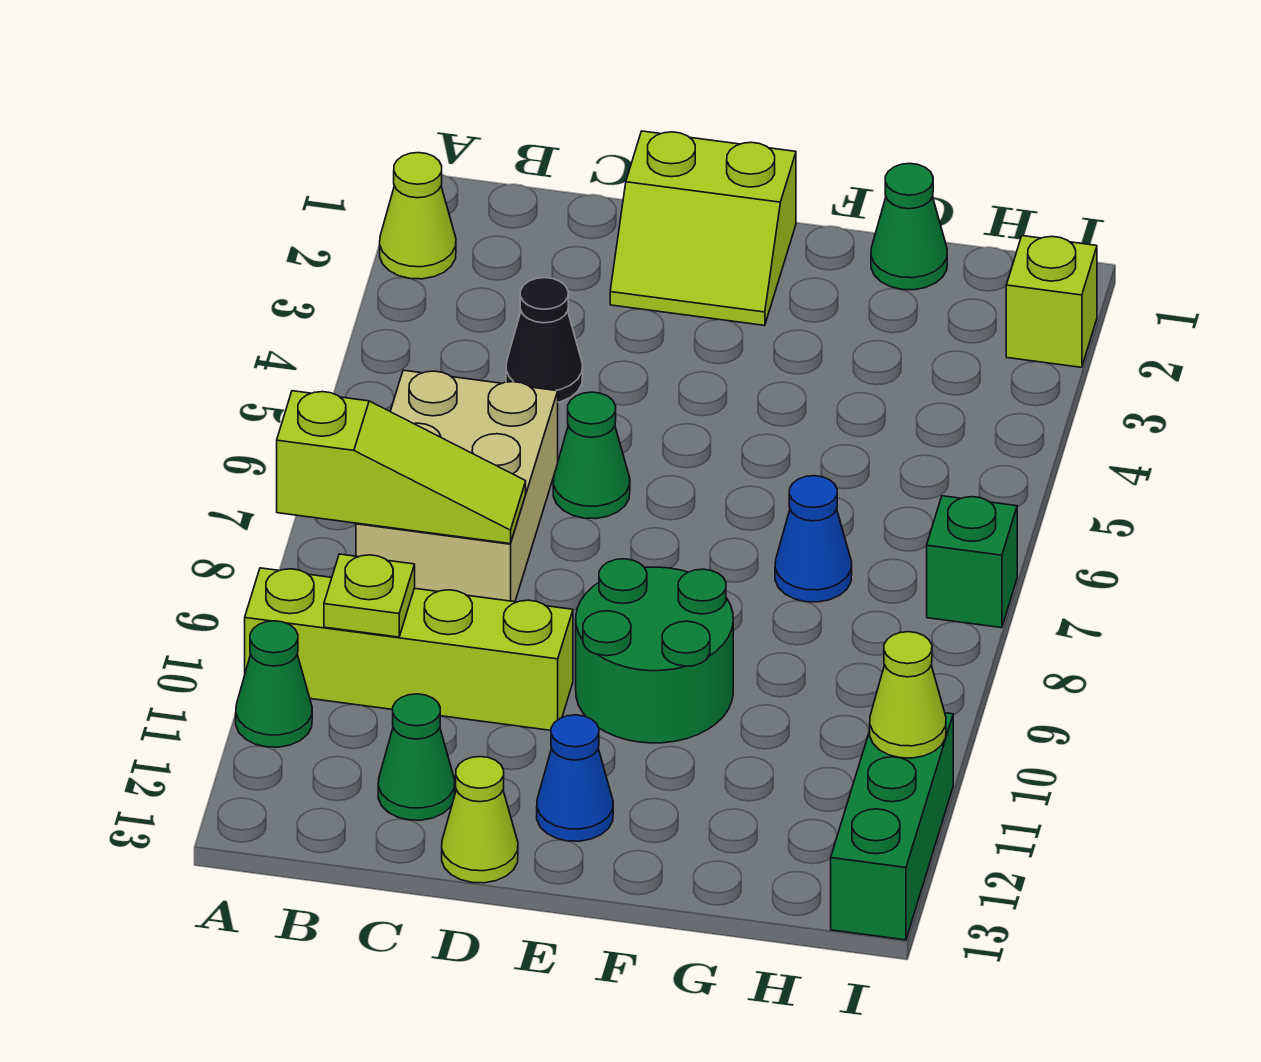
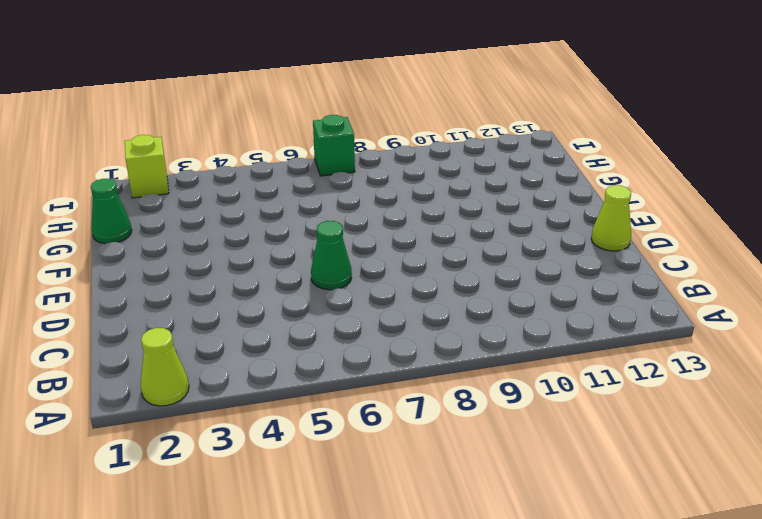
none -> lime 1x4 brick [245,568,573,730]
none -> green 1x1 cone [236,621,312,747]
none -> tan 2x3 brick [356,370,558,602]

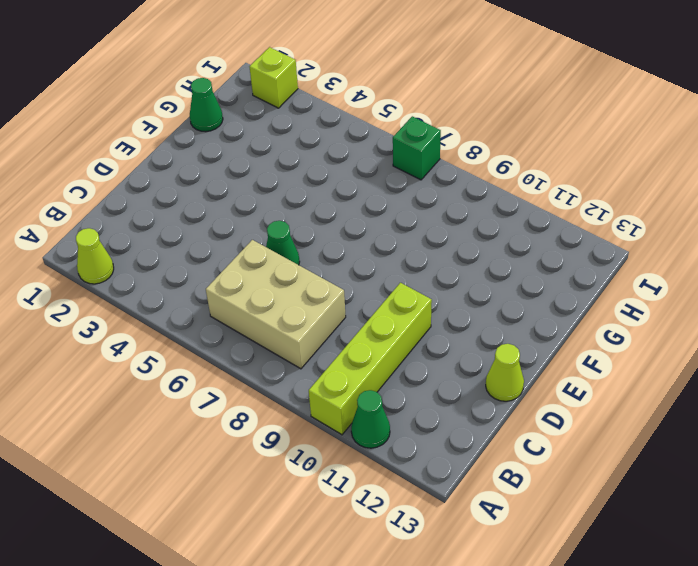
none -> black 1x1 cone [506,278,583,402]
none -> green 1x1 cone [378,694,455,820]
none -> lime 2x2 slope [610,131,796,325]

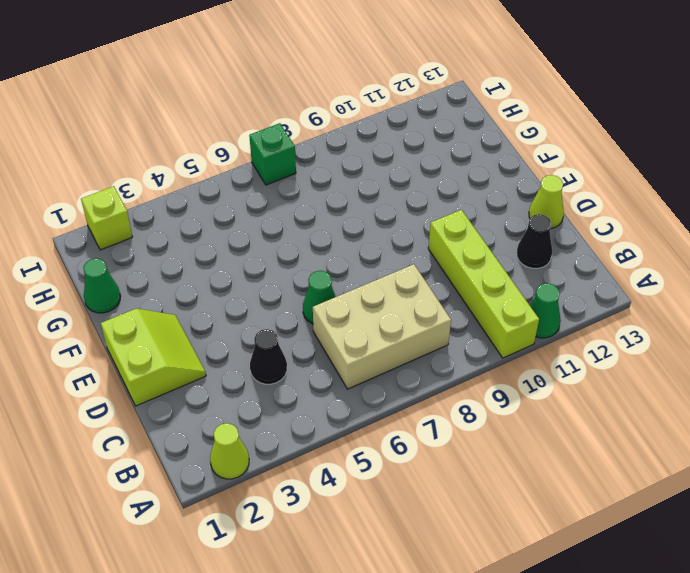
black 1x1 cone [517,214,552,268] -> green 1x1 cone [378,694,455,820]
none -> green 2x2 round brick [576,559,733,743]
none -> blue 1x1 cone [537,715,613,841]
none -> blue 1x1 cone [775,476,852,602]

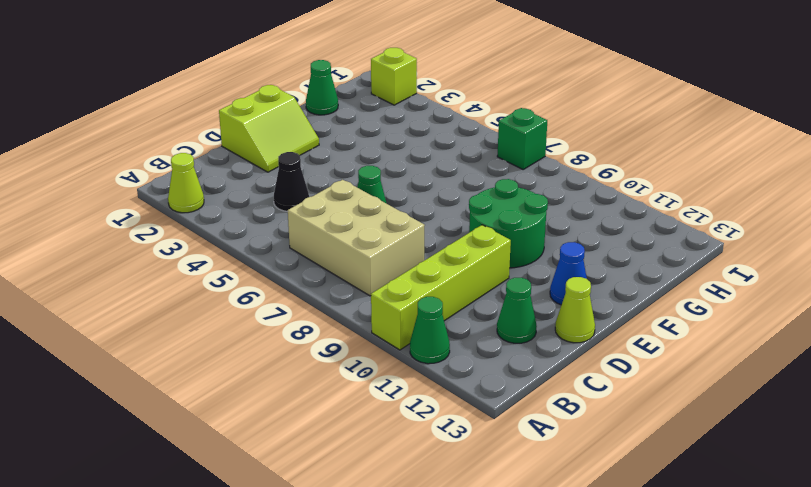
none -> blue 1x1 cone [775,476,852,602]
none -> green 1x3 brick [831,713,953,940]
none -> lime 1x3 slope [277,391,526,544]

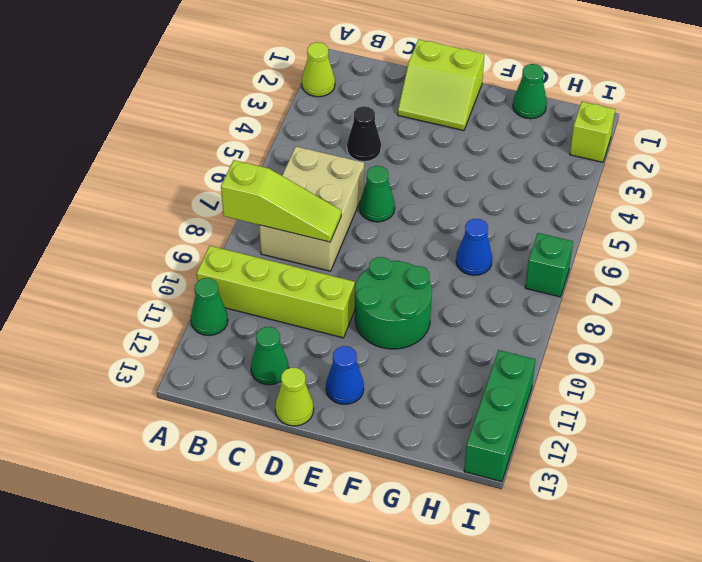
none -> lime 1x1 plate [324,554,415,637]
none -> lime 1x1 cone [870,632,946,758]

